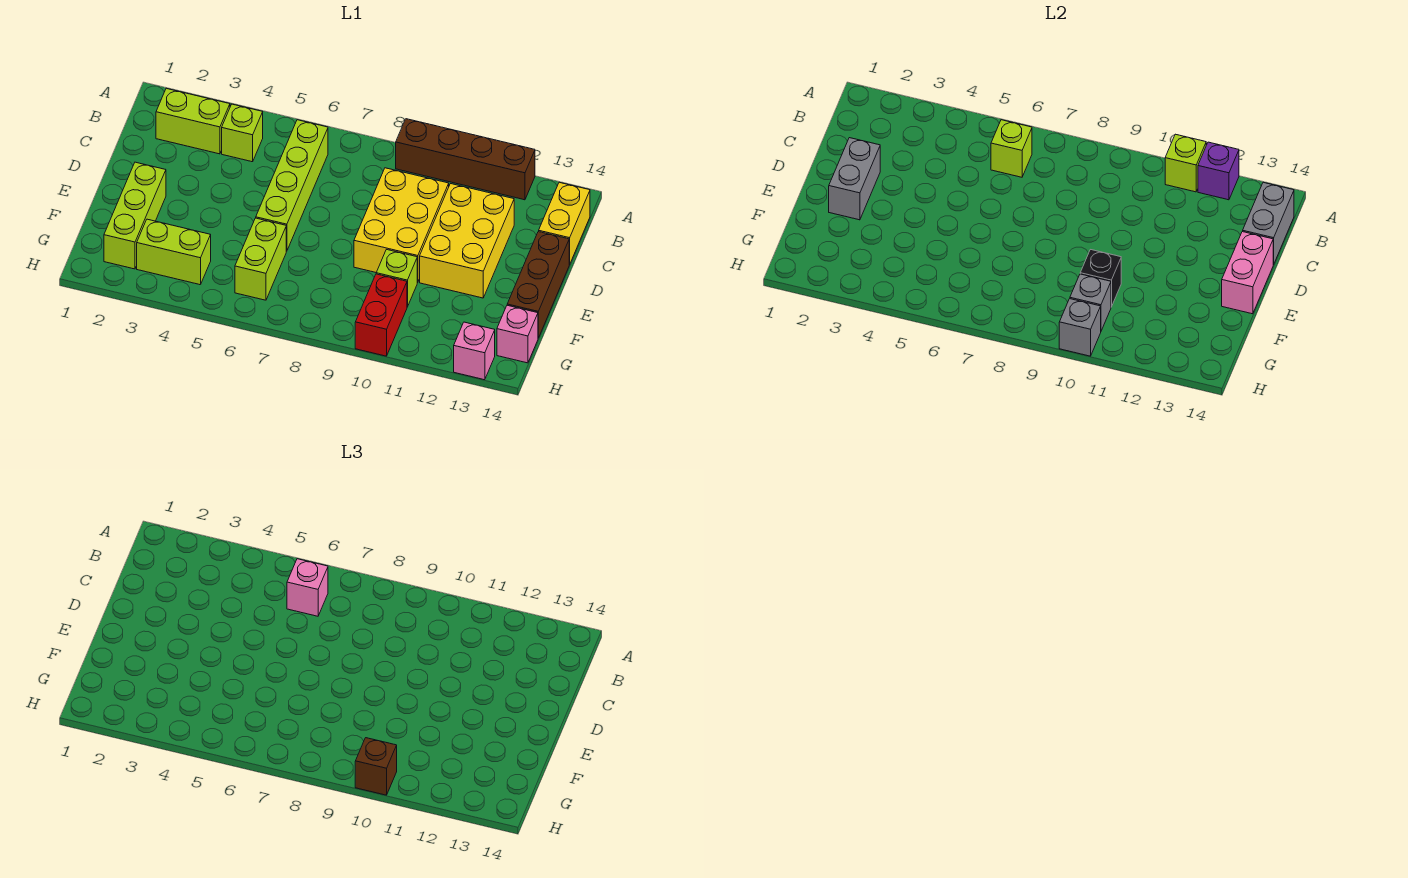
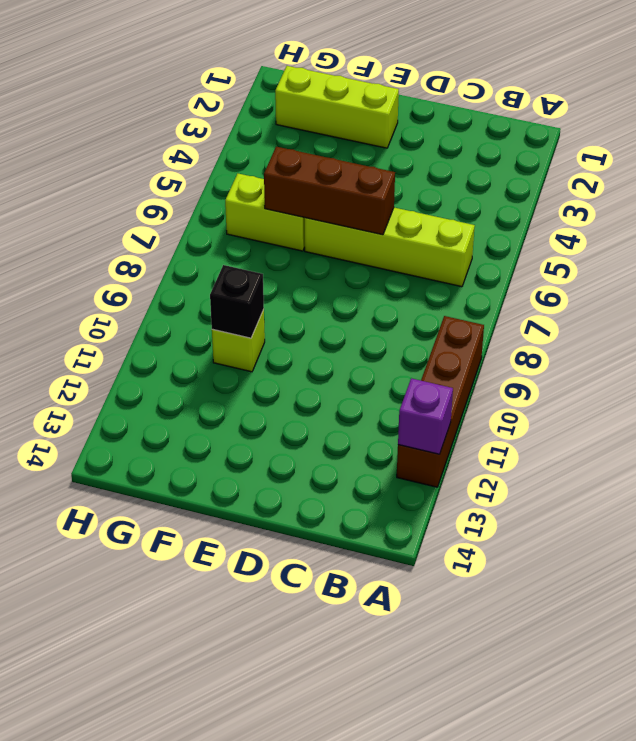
brown 1x3 brick [264,147,395,235] -> brown 1x3 brick moved to [507,232,570,338]
none -> lime 1x2 brick [156,88,230,154]
none -> lime 1x1 brick [222,104,263,162]
none -> yellow 1x2 brick [539,182,590,264]

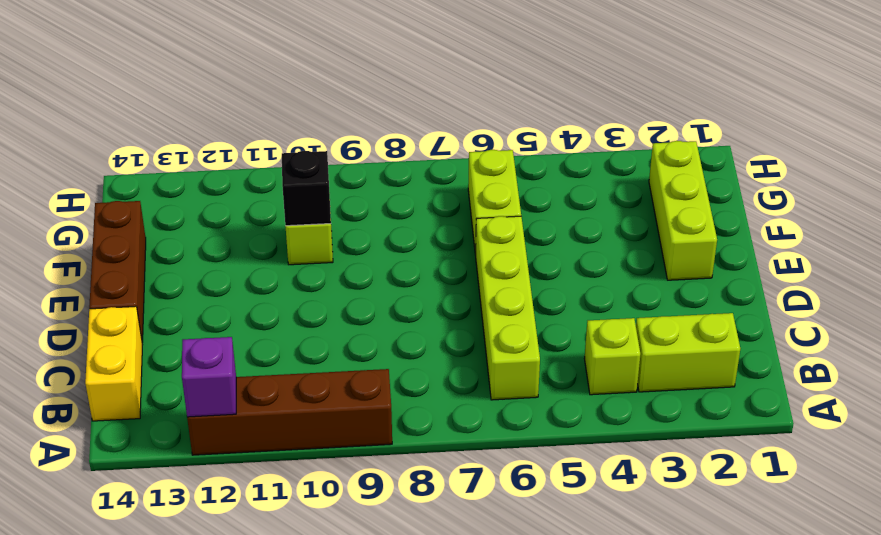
none -> yellow 2x3 brick [354,168,449,282]
none -> yellow 2x3 brick [420,184,514,298]
none -> lime 1x2 brick [137,219,211,285]

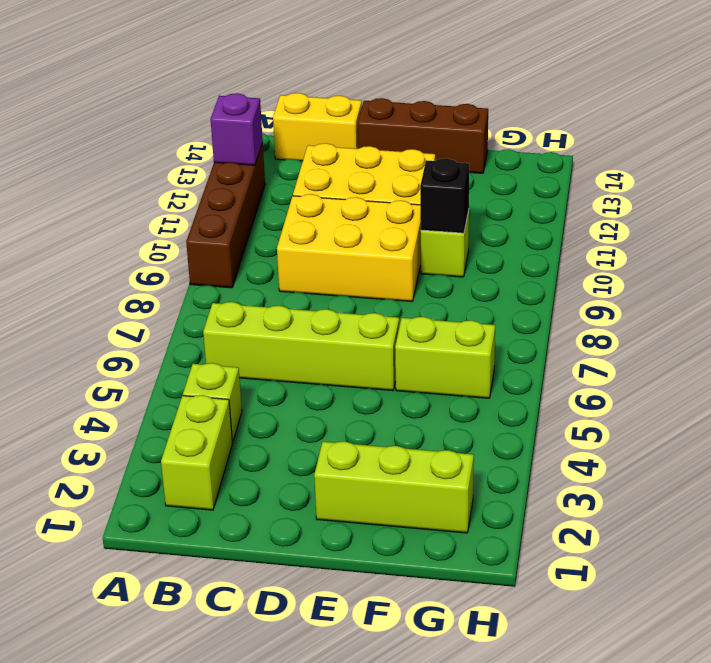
none -> lime 1x2 brick [137,219,211,285]
none -> red 1x2 brick [355,274,407,356]
none -> pink 1x1 brick [497,305,538,363]

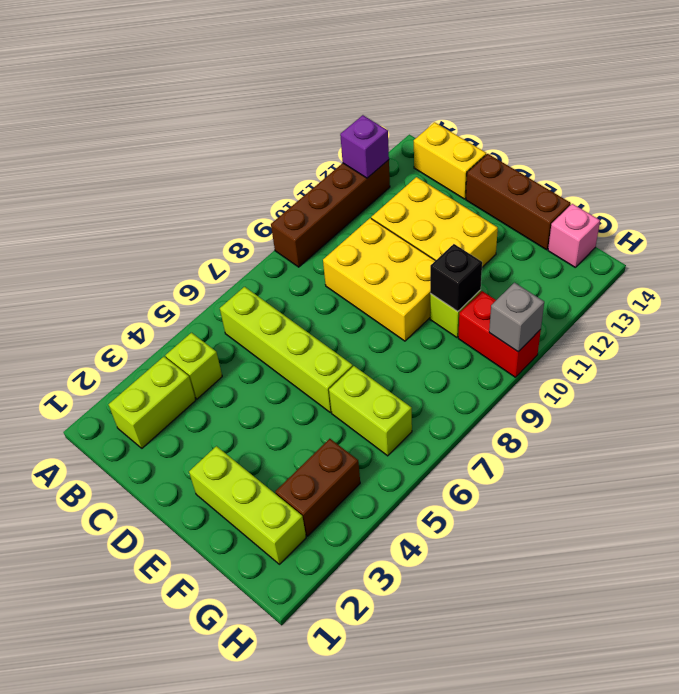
brown 1x2 brick [275,439,360,536] -> lime 1x2 brick [137,219,211,285]
none -> pink 1x1 brick [454,322,495,380]
none -> lime 1x1 brick [1165,134,1206,192]
none -> lime 1x1 brick [991,120,1032,177]

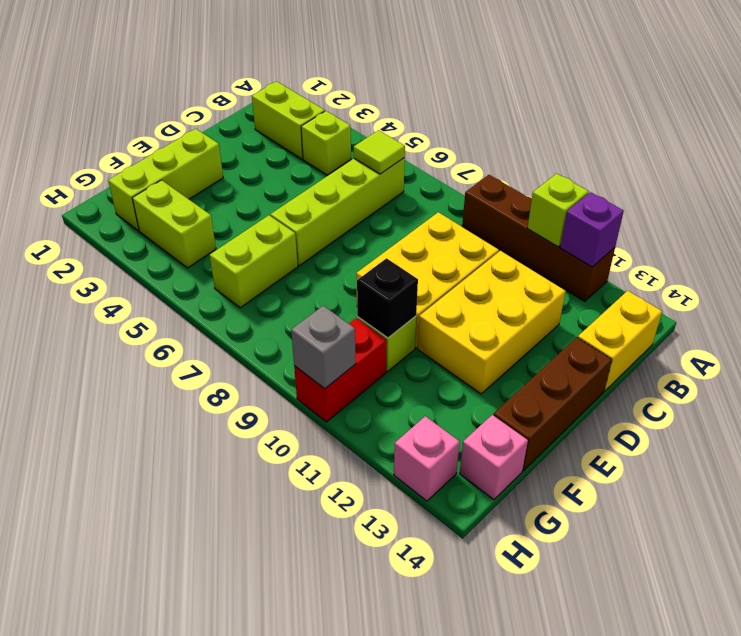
lime 1x1 tile [354,130,405,174] -> lime 1x1 brick [991,120,1032,177]
none -> grey 1x2 brick [1243,182,1294,264]
none -> grey 1x2 brick [829,138,880,220]
none -> pink 1x2 brick [1222,232,1274,314]

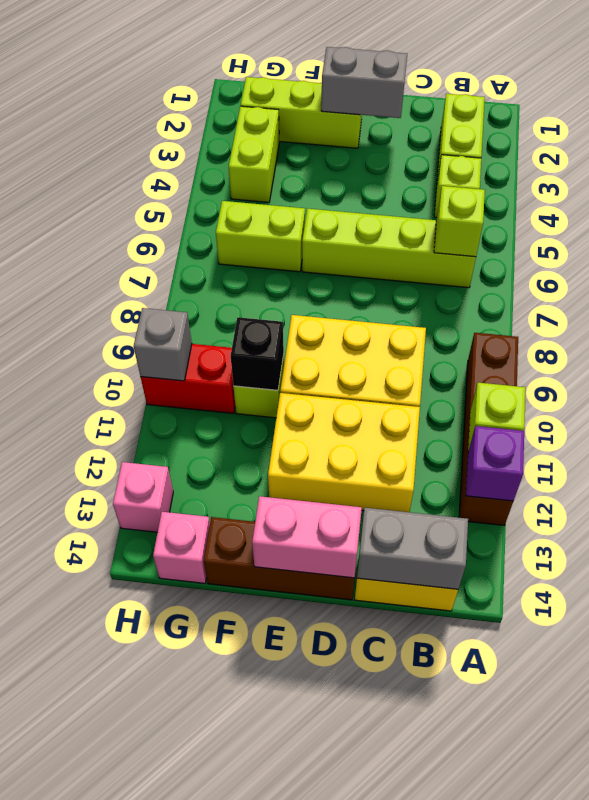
none -> grey 1x1 brick [1070,274,1111,331]
none -> pink 1x1 brick [287,559,328,616]
none -> brown 1x1 brick [355,738,397,795]

